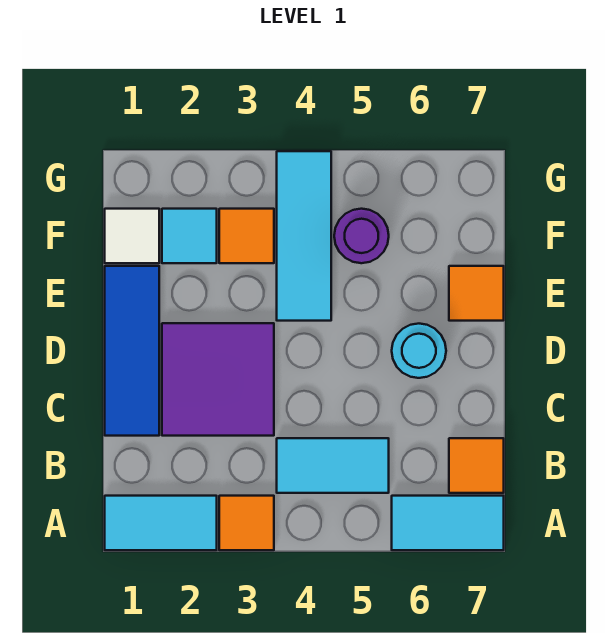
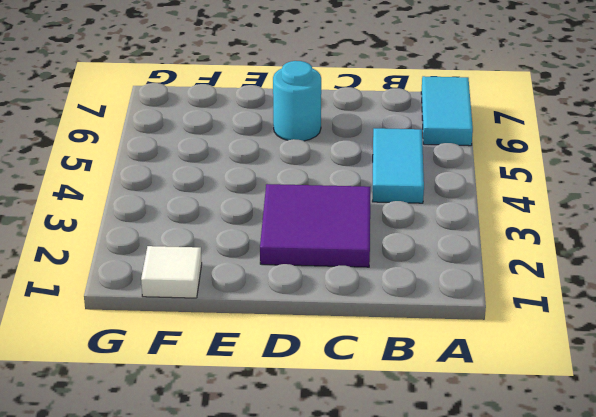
none -> cyan 1x2 tile [105,496,217,550]
none -> orange 1x1 tile [219,496,274,550]
none -> orange 1x1 tile [449,438,504,493]

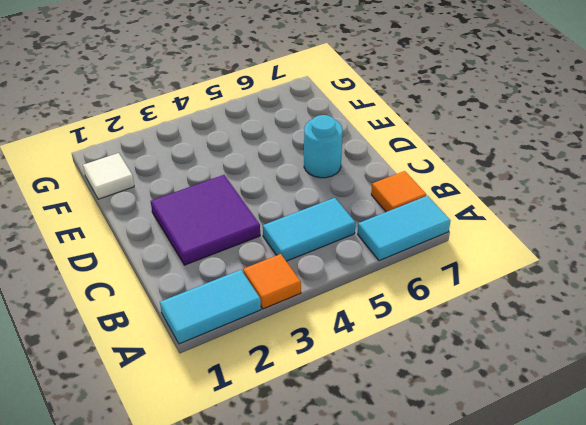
none -> blue 1x3 tile [105,266,159,436]
none -> cyan 1x3 tile [277,151,331,321]
none -> orange 1x1 tile [449,266,504,321]

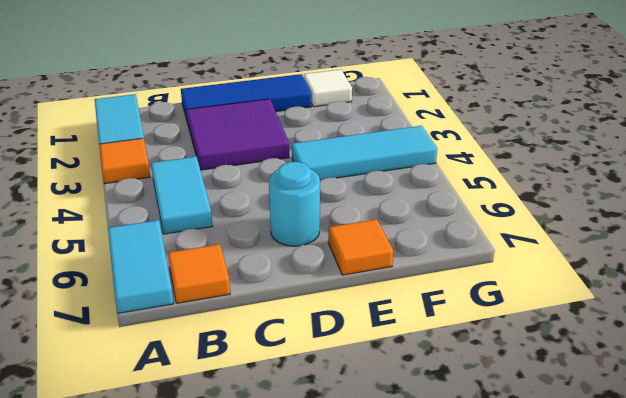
none -> cyan 1x1 tile [162,209,217,263]
none -> orange 1x1 tile [219,209,274,263]
none -> purple 1x1 round brick [334,209,389,263]

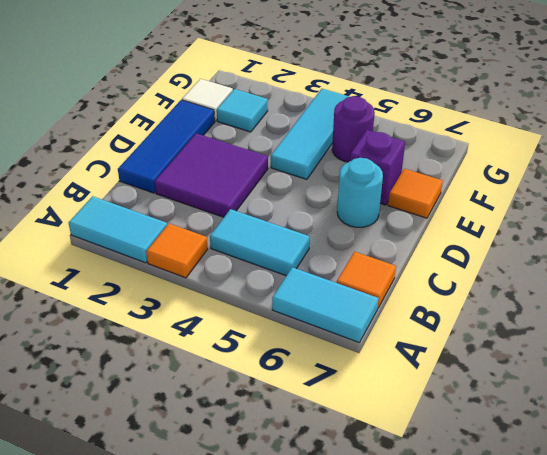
purple 1x1 brick [350,130,405,205] -> none
none -> orange 1x1 tile [219,209,274,263]

